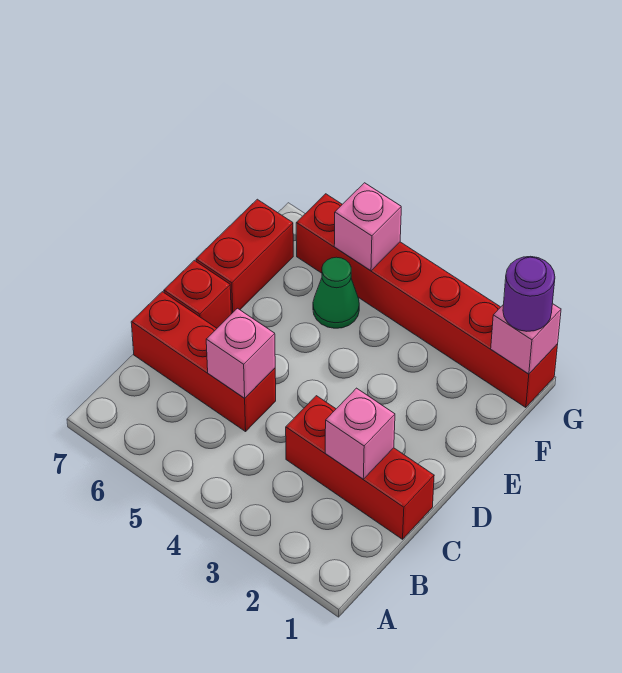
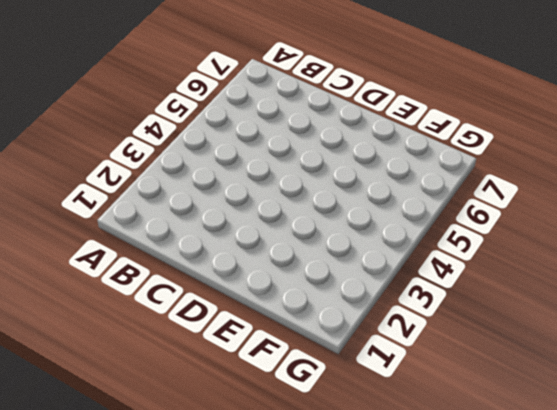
none -> red 1x3 brick [286,396,434,539]
none -> red 1x3 brick [131,292,276,432]

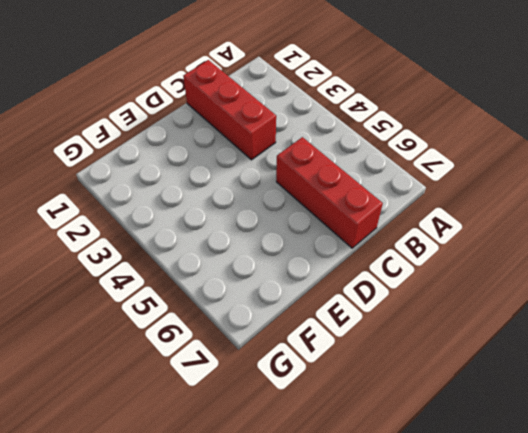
none -> red 1x1 brick [164,260,231,328]
none -> red 1x2 brick [196,199,293,314]

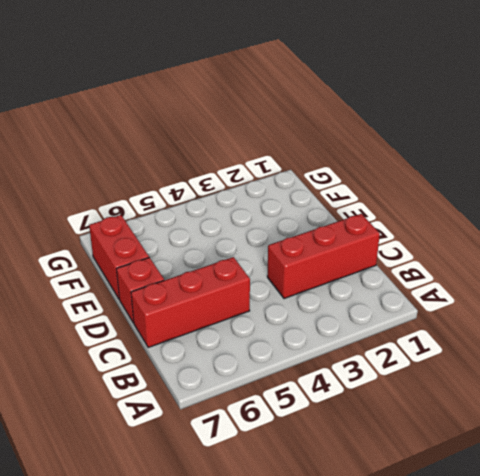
none -> green 1x1 cone [313,257,359,328]
none -> red 1x6 brick [296,194,558,408]

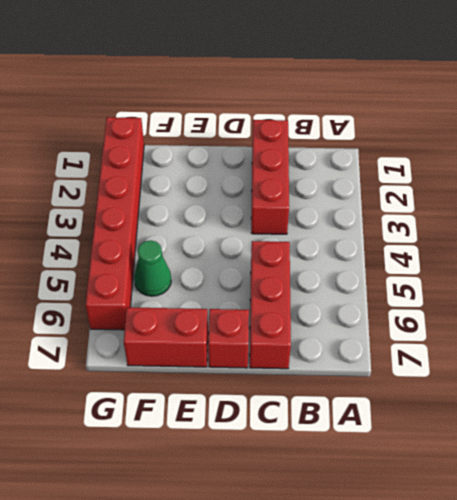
none -> pink 1x1 brick [325,388,395,479]
none -> pink 1x1 brick [206,308,275,398]

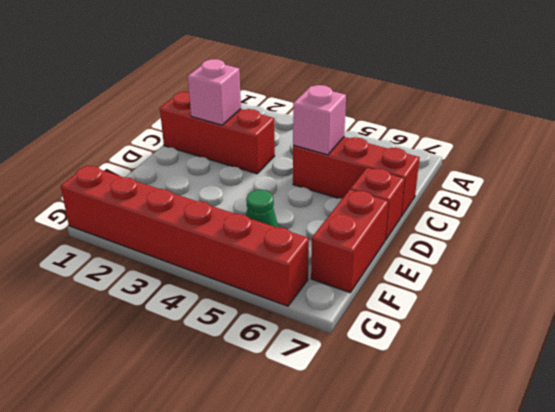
none -> pink 1x1 brick [491,304,561,374]
none -> pink 1x1 brick [334,183,401,271]

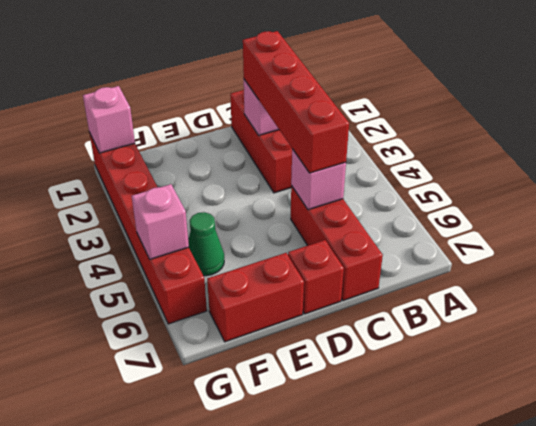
red 1x4 brick [243,31,349,173] -> none
none -> purple 1x1 round brick [503,256,555,331]

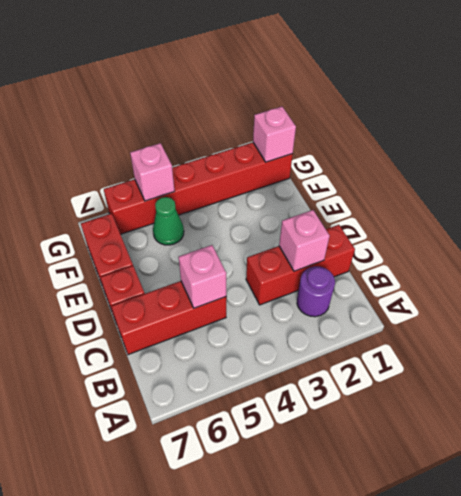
purple 1x1 round brick [297,266,335,317] -> purple 1x1 round brick moved to [503,256,555,331]

